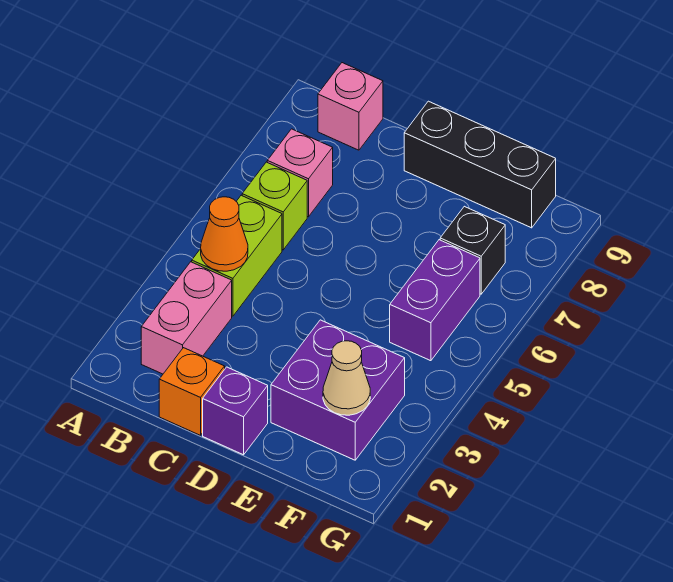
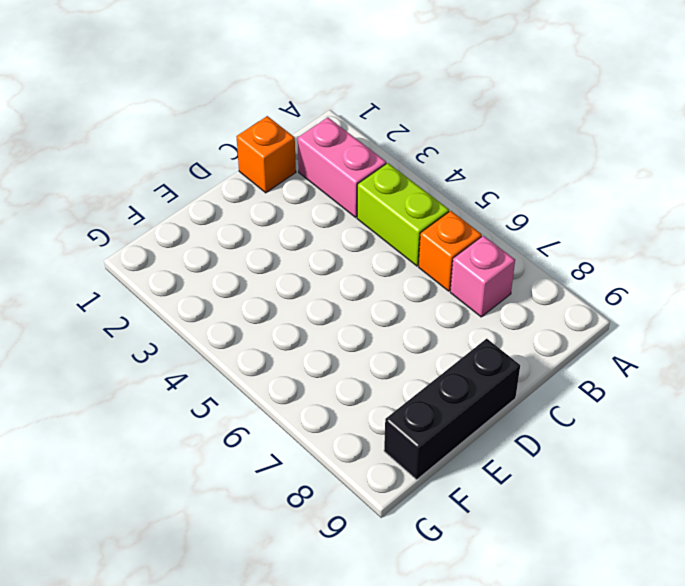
orange 1x1 brick [418,211,482,291] -> lime 1x1 brick [242,162,307,250]
none -> pink 1x1 brick [318,63,383,150]
none -> purple 1x1 brick [203,367,268,455]
none -> purple 2x2 brick [271,320,405,460]

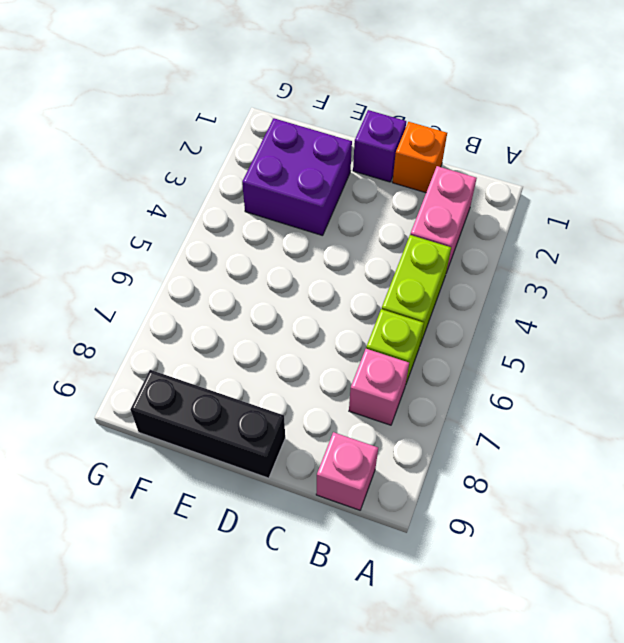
none -> purple 1x2 brick [390,240,480,361]
none -> black 1x1 brick [440,206,505,294]
none -> orange 1x1 cone [201,197,248,271]

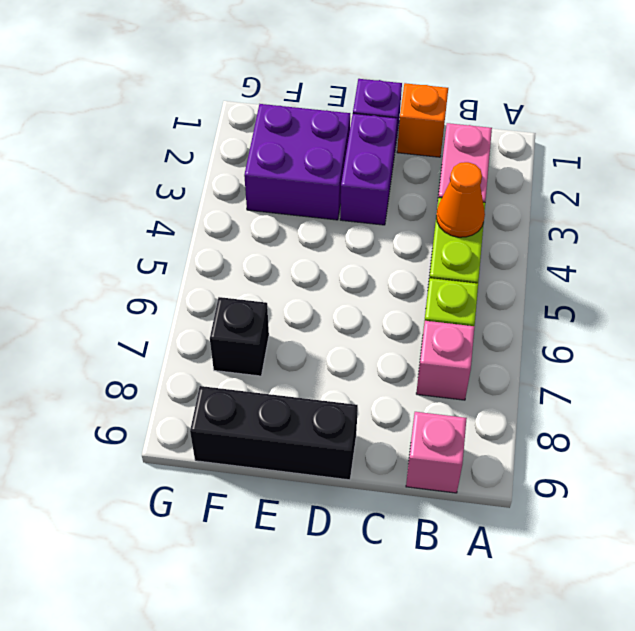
purple 1x2 brick [340,114,397,225] -> purple 1x2 brick moved to [390,240,480,361]
none -> tan 1x1 cone [323,341,370,415]

